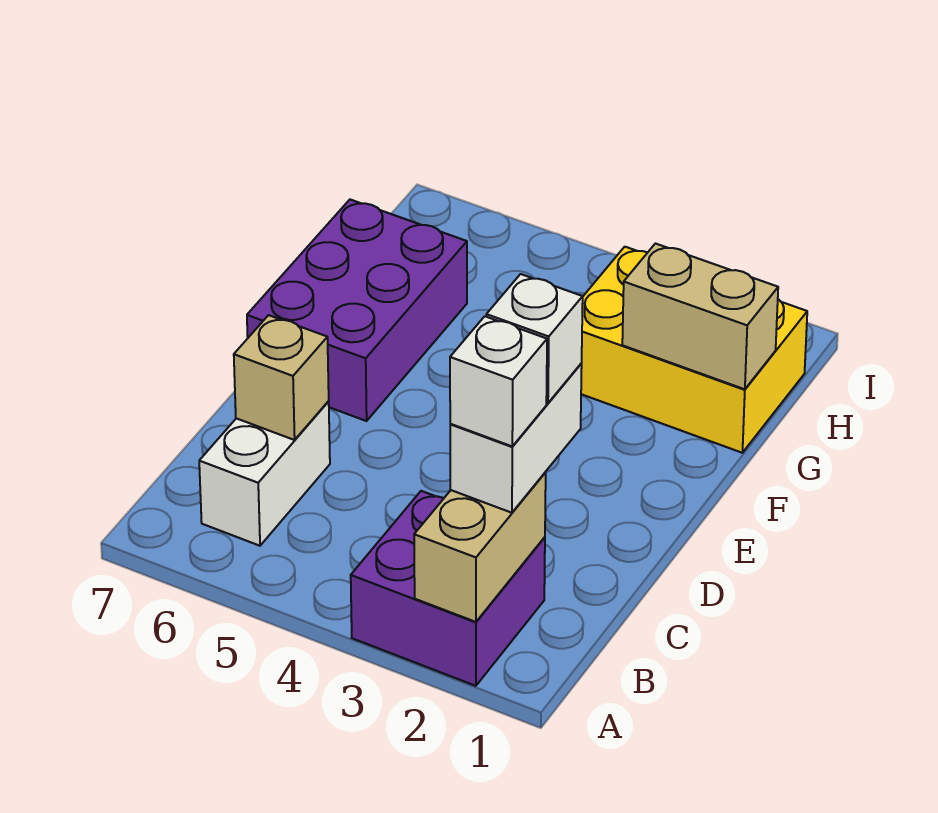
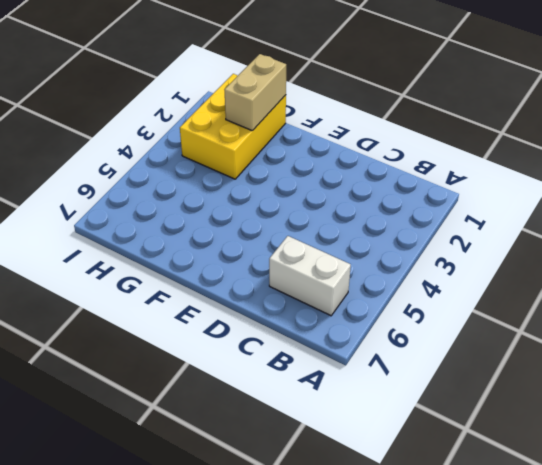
none -> purple 2x2 brick [351,491,545,686]
none -> purple 2x3 brick [247,200,467,421]

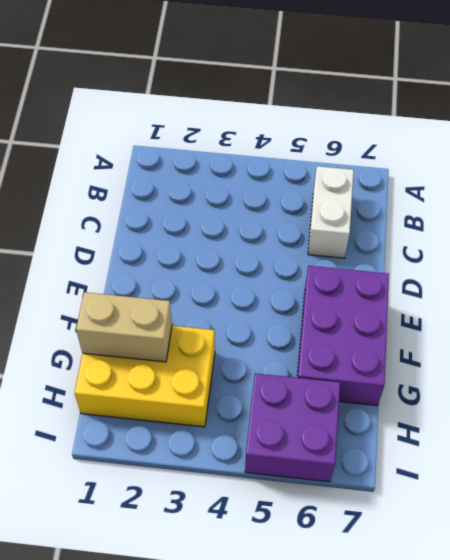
purple 2x2 brick [245,373,340,482] -> purple 2x2 brick moved to [351,491,545,686]
none -> tan 1x2 brick [414,473,546,622]
none -> tan 1x1 brick [234,315,329,440]

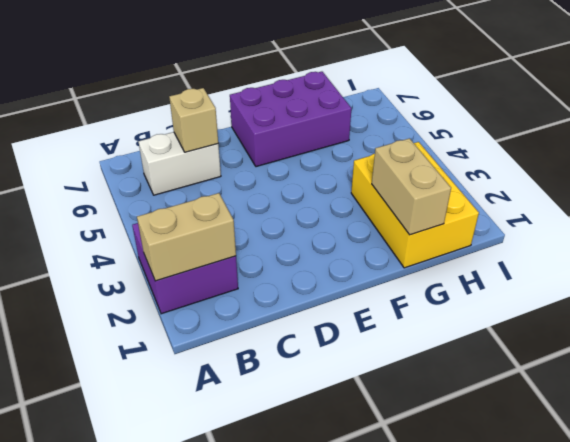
none -> white 1x2 brick [450,364,582,513]
none -> white 1x1 brick [450,316,547,446]

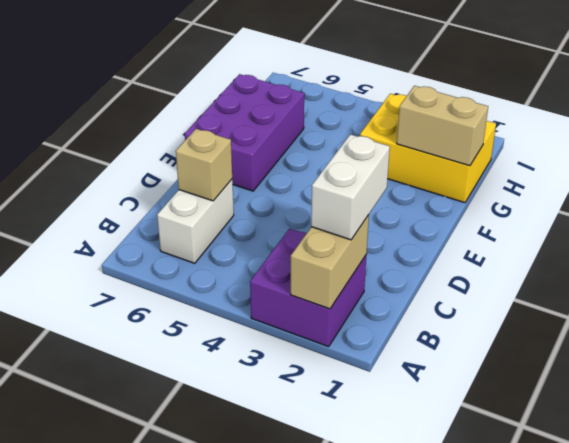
none -> white 1x1 brick [450,316,547,446]
none -> white 1x1 brick [486,274,583,403]

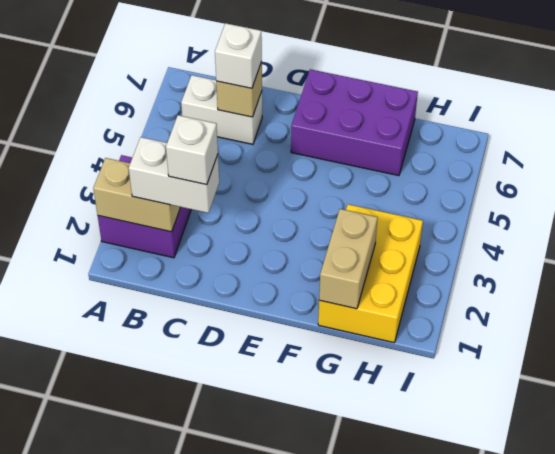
white 1x1 brick [215,23,262,88] -> white 1x1 brick moved to [450,316,547,446]

